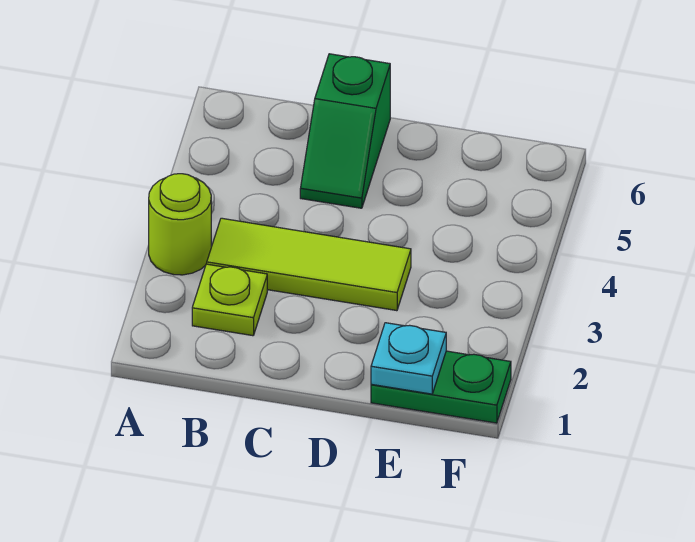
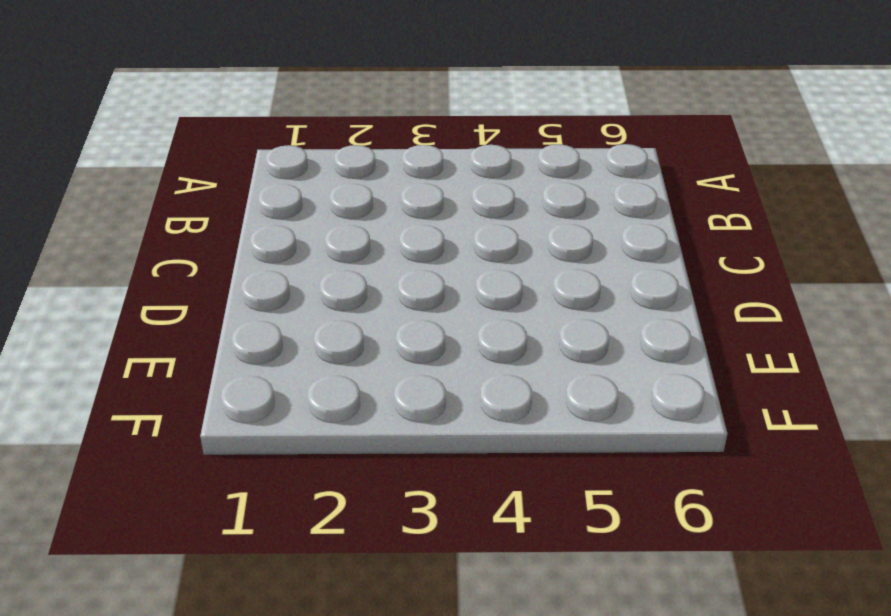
none -> lime 1x1 round brick [149,174,211,275]
none -> lime 1x1 plate [192,264,267,336]

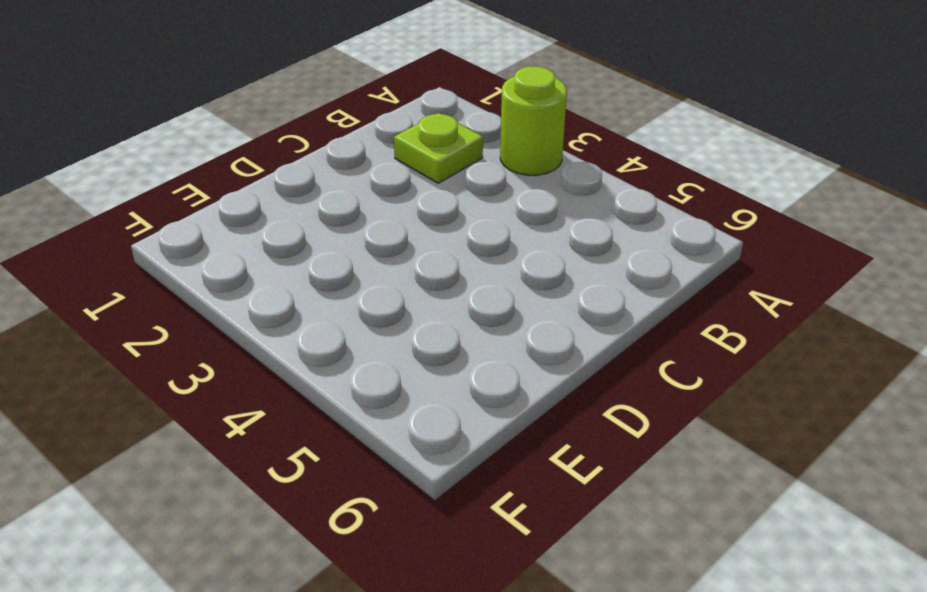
none -> lime 1x3 tile [207,218,411,311]
none -> green 1x2 slope [300,54,390,208]

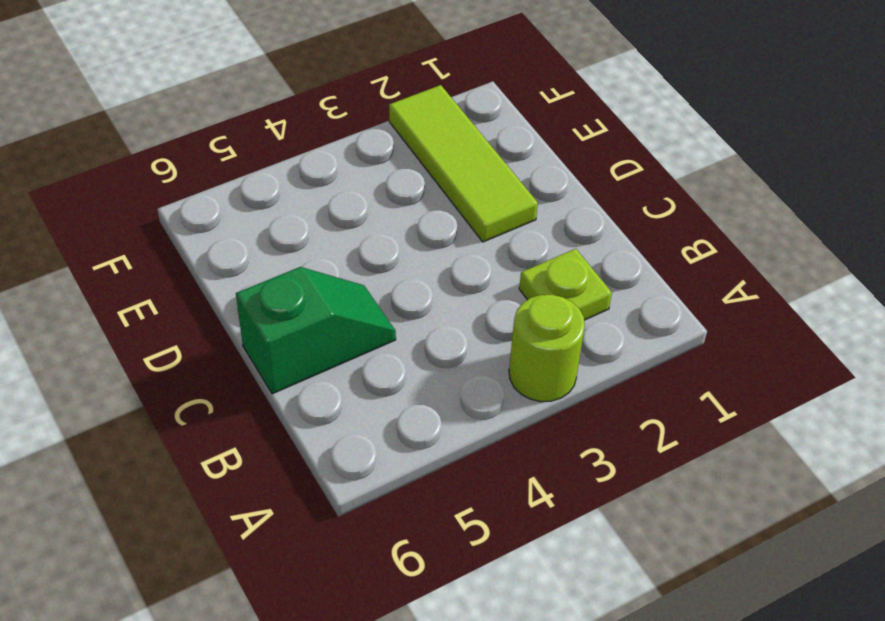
lime 1x3 tile [389,85,538,242] -> lime 1x3 tile moved to [207,218,411,311]
none -> green 1x2 plate [371,351,511,423]
none -> cyan 1x1 plate [371,323,446,394]

